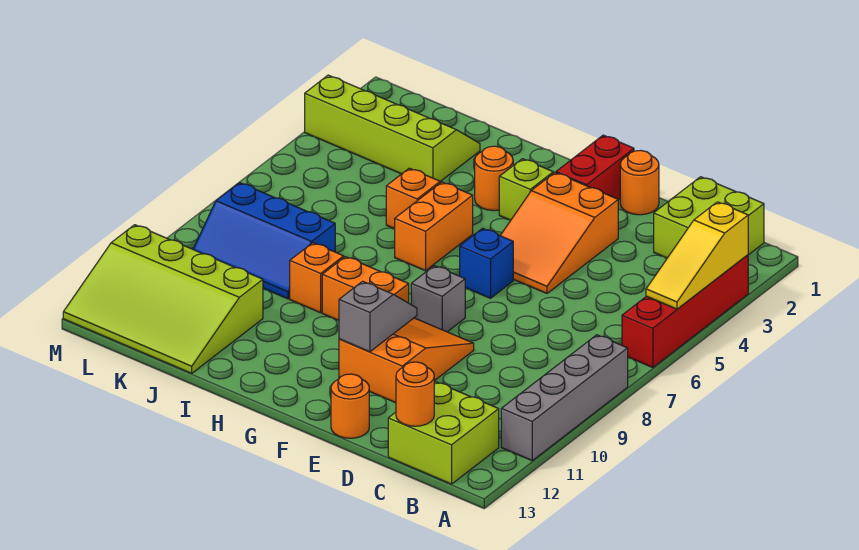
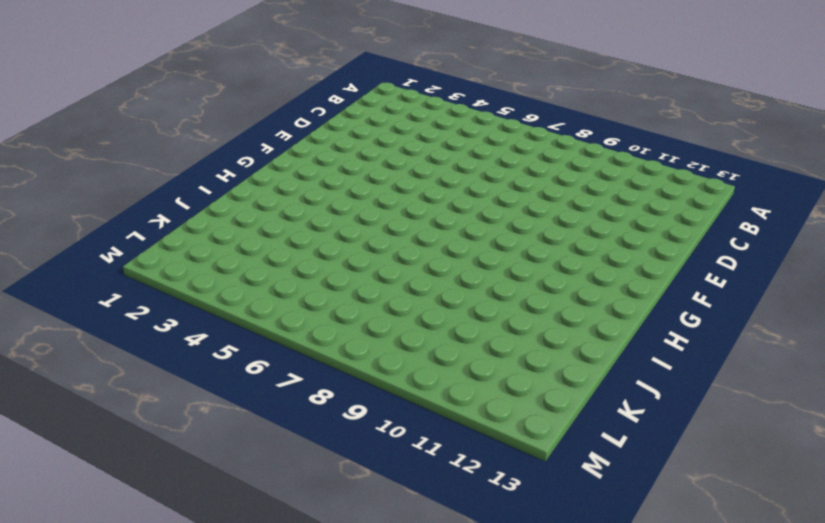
none -> red 1x4 brick [622,255,748,368]
none -> grey 1x4 brick [501,335,628,461]
none -> lime 2x2 brick [654,177,764,258]

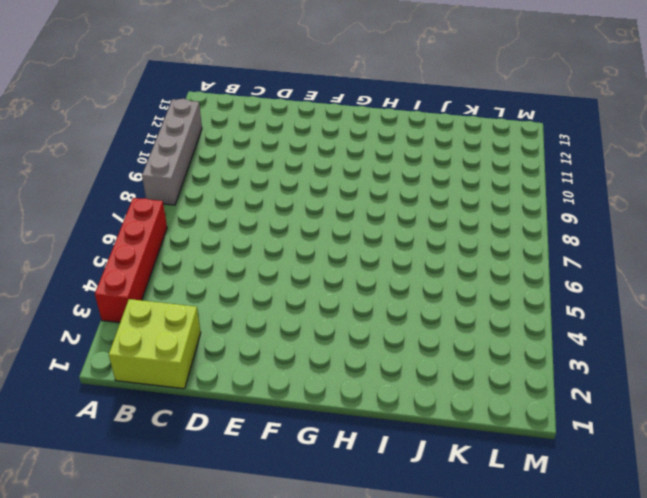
none -> lime 2x2 brick [388,382,499,484]
none -> orange 1x1 round brick [620,151,659,215]
none -> orange 2x3 slope [500,173,618,293]

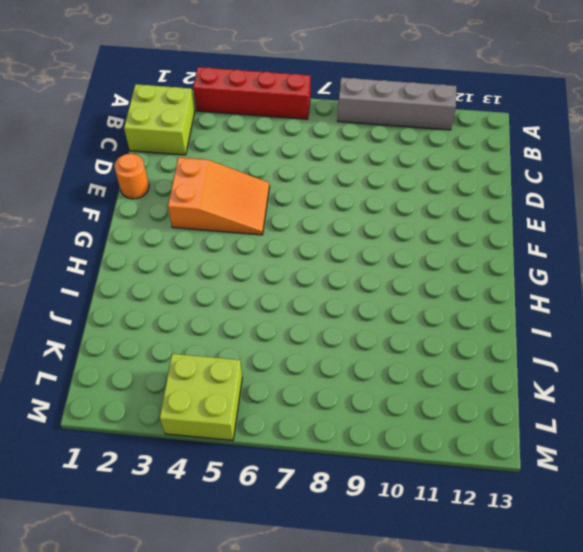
lime 2x2 brick [160,354,242,440] -> lime 2x2 brick moved to [388,382,499,484]
none -> orange 2x3 slope [339,318,474,403]
none -> orange 1x1 round brick [331,374,369,438]
none -> red 1x2 brick [556,135,634,200]

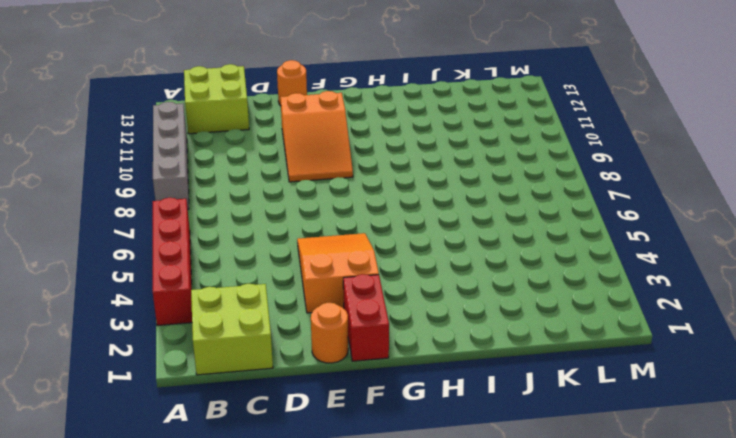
none -> blue 1x1 brick [460,228,513,298]
none -> grey 1x1 brick [411,266,465,332]
none -> lime 1x1 brick [499,159,553,220]

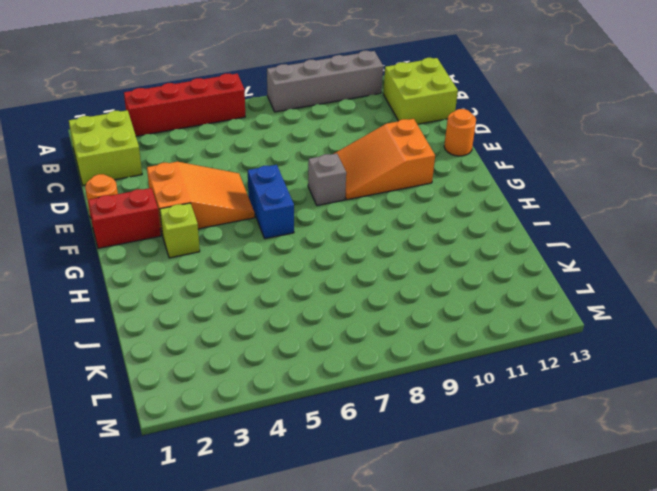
blue 1x2 brick [248,165,294,239] -> blue 1x1 brick [460,228,513,298]
none -> orange 1x2 brick [322,257,409,321]
none -> orange 1x1 round brick [475,146,513,211]
none -> orange 1x2 brick [395,182,473,271]

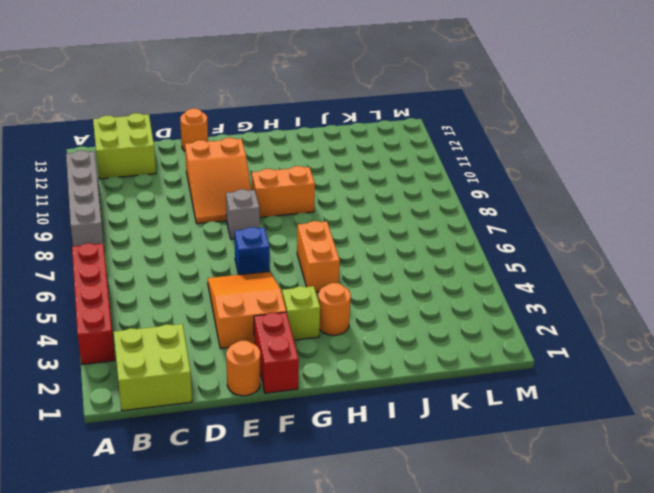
none -> orange 1x1 brick [386,168,440,229]
none -> orange 1x1 brick [290,243,344,313]
none -> lime 2x4 slope [305,75,480,181]

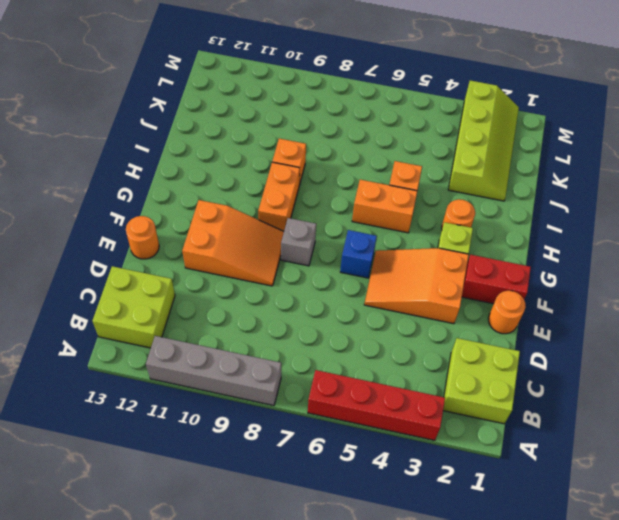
none -> blue 2x3 slope [193,183,335,299]
none -> lime 3x4 slope [63,225,263,373]
none -> yellow 1x3 slope [646,202,748,309]

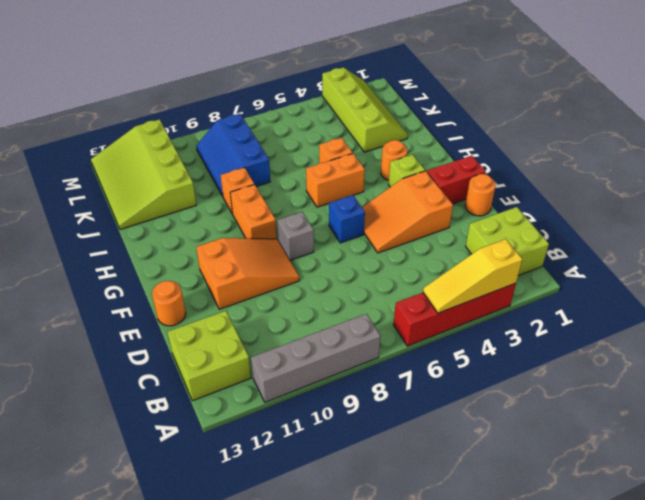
none -> orange 1x1 round brick [396,362,434,426]
none -> grey 1x2 slope [339,281,417,352]

